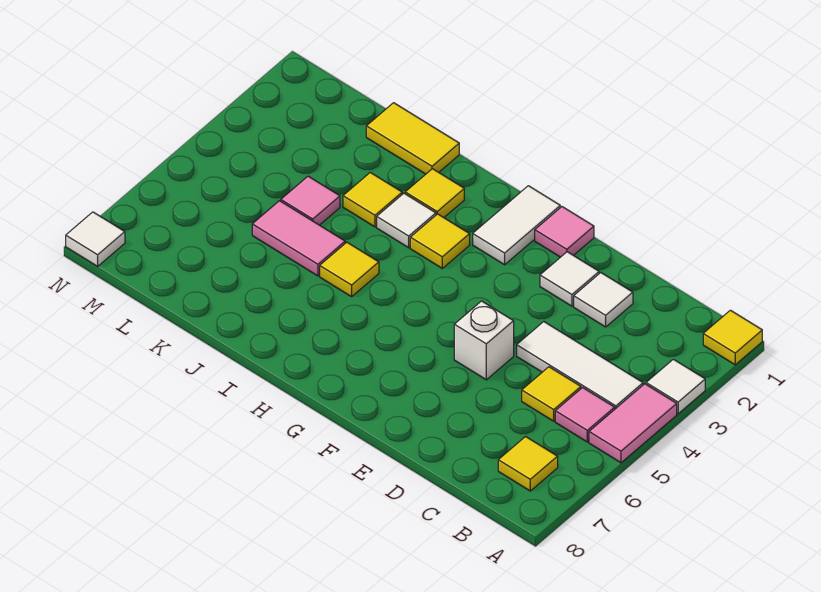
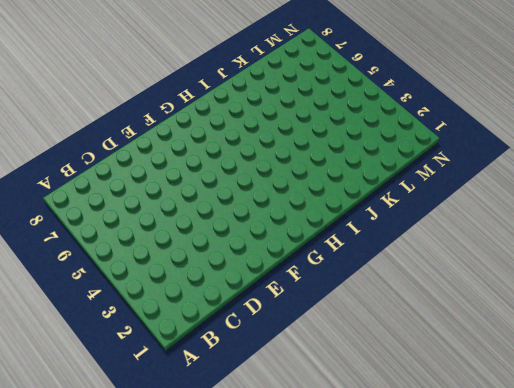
none -> yellow 1x1 tile [703,310,762,365]
none -> white 1x1 tile [646,359,705,414]
none -> pink 1x2 tile [589,384,677,463]

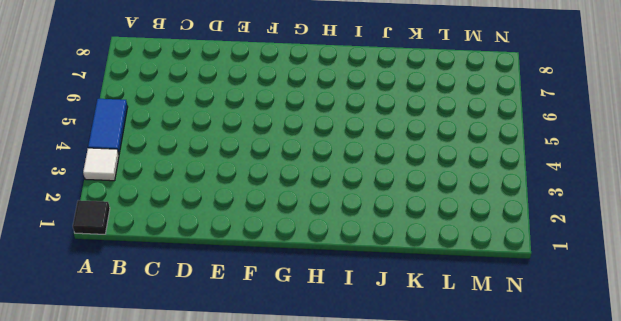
black 1x1 tile [73,200,110,234] -> yellow 1x1 tile [703,310,762,365]
blue 1x2 tile [88,99,128,154] -> pink 1x2 tile [589,384,677,463]
none -> white 1x3 tile [517,322,643,409]
none -> pink 1x1 tile [555,388,615,442]
none -> yellow 1x1 tile [498,437,558,491]

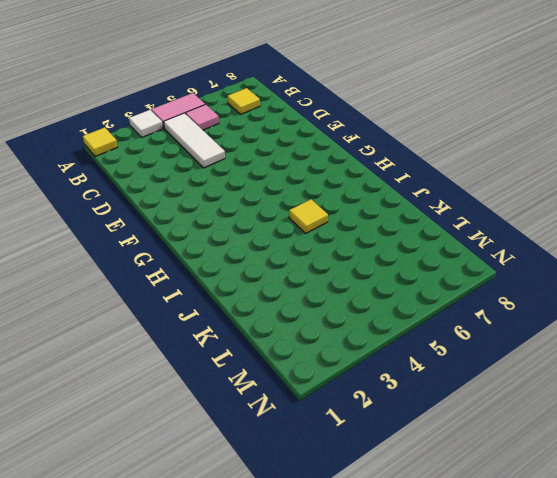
none -> yellow 1x1 tile [522,367,581,421]
none -> white 1x1 tile [574,273,633,327]
none -> white 1x1 tile [540,252,599,306]

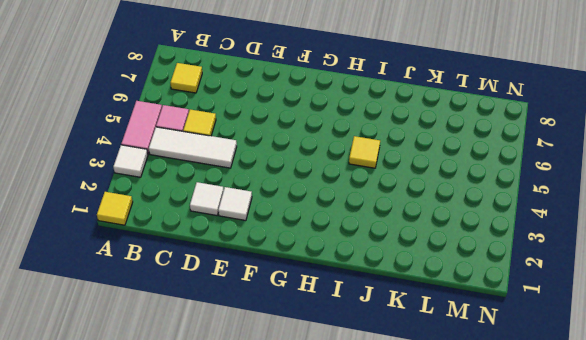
none -> white 1x1 brick [454,301,514,380]
none -> pink 1x1 tile [535,207,594,257]
none -> white 1x2 tile [473,186,560,265]

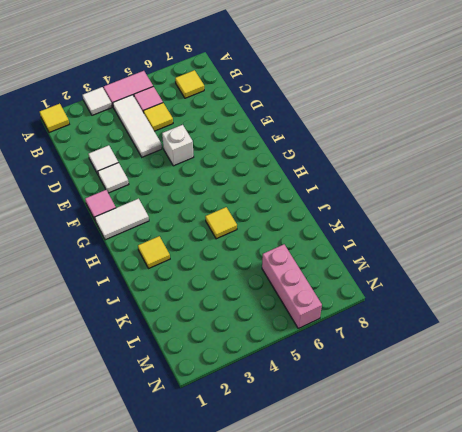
pink 1x3 brick [262,244,322,328] -> none
none -> yellow 1x1 tile [410,214,470,268]
none -> white 1x1 tile [377,193,436,248]
none -> yellow 1x2 tile [366,103,459,174]

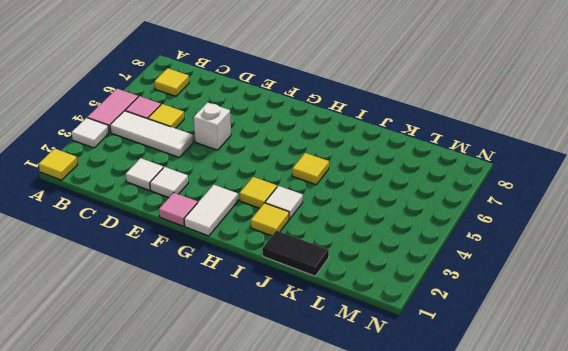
black 1x2 tile [262,230,329,276] -> yellow 1x2 tile [366,103,459,174]
none -> yellow 1x1 tile [343,173,402,227]
none -> pink 1x2 tile [252,201,345,276]
none -> pink 1x1 tile [281,176,340,225]

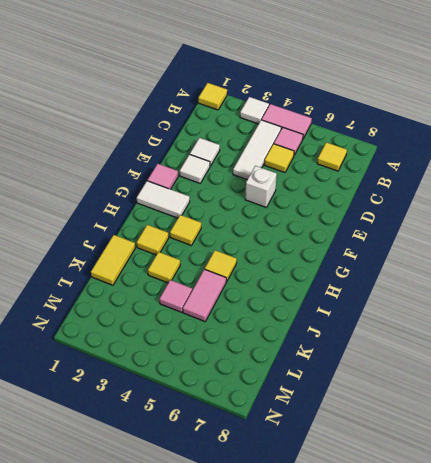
none -> white 1x1 tile [377,193,436,248]
none -> white 1x1 tile [66,212,125,266]

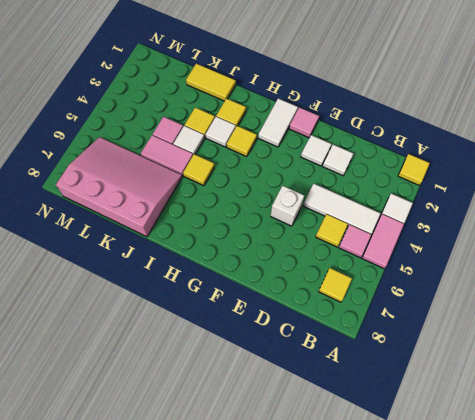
white 1x1 tile [173,126,204,155] -> white 1x1 tile moved to [66,212,125,266]
pink 3x4 slope [56,137,182,237] -> none

